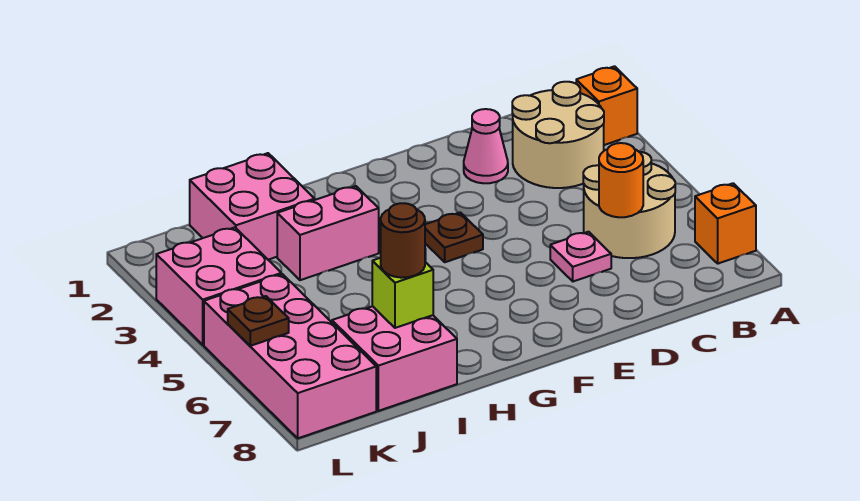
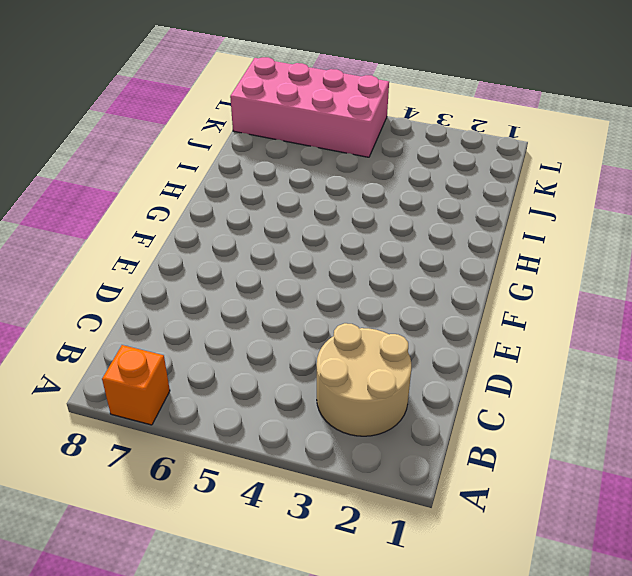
none -> orange 1x1 brick [576,66,637,145]
none -> tan 2x2 round brick [583,152,675,258]
none -> pink 1x1 cone [464,109,508,183]

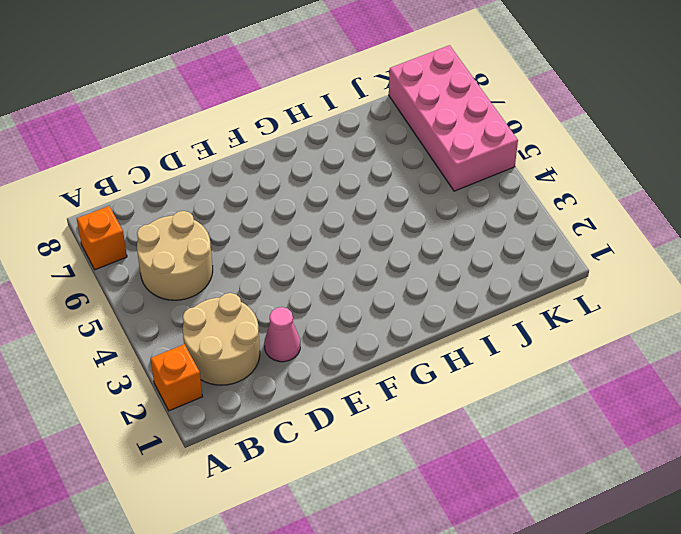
none -> pink 1x1 plate [550,232,611,282]
none -> brown 1x1 plate [425,212,483,262]
none -> pink 1x2 brick [277,186,379,280]

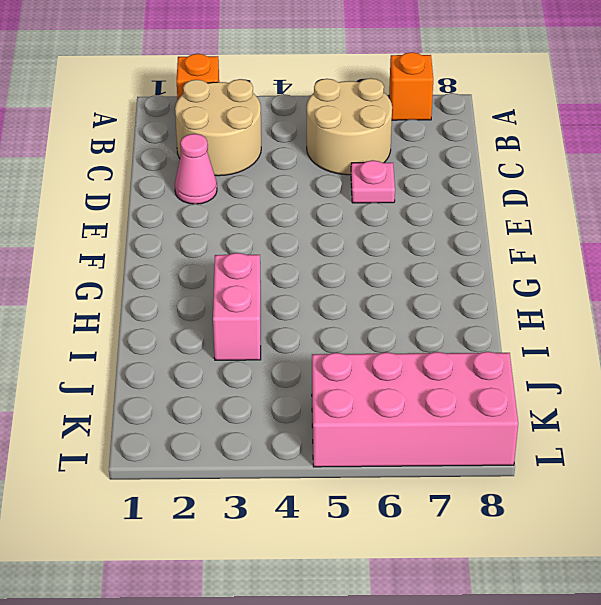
none -> brown 1x1 plate [425,212,483,262]
none -> pink 2x2 brick [190,153,315,260]
none -> pink 2x2 brick [332,306,457,411]

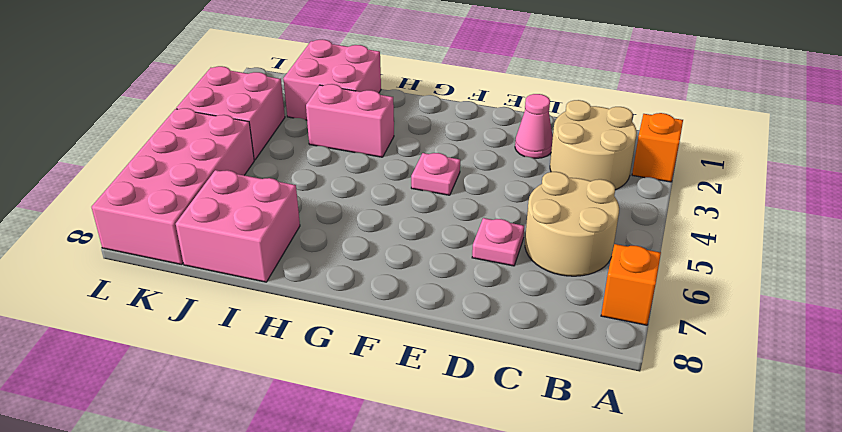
pink 1x1 plate [411,153,460,195] -> brown 1x1 plate [425,212,483,262]
none -> orange 1x1 round brick [599,143,643,217]
none -> lime 1x1 brick [372,258,433,328]
none -> brown 1x1 plate [228,296,289,346]

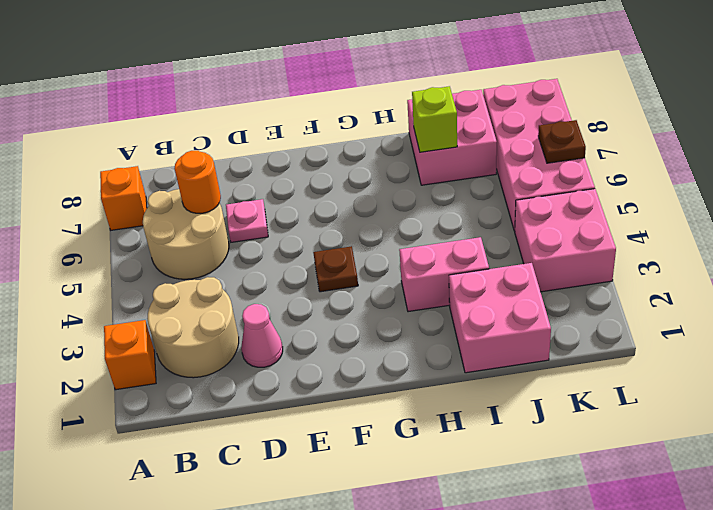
none -> brown 1x1 round brick [381,203,425,278]

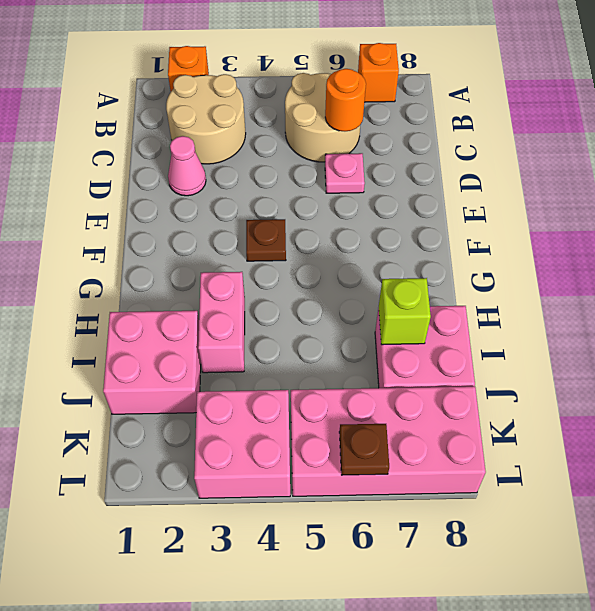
none -> brown 1x1 round brick [381,203,425,278]

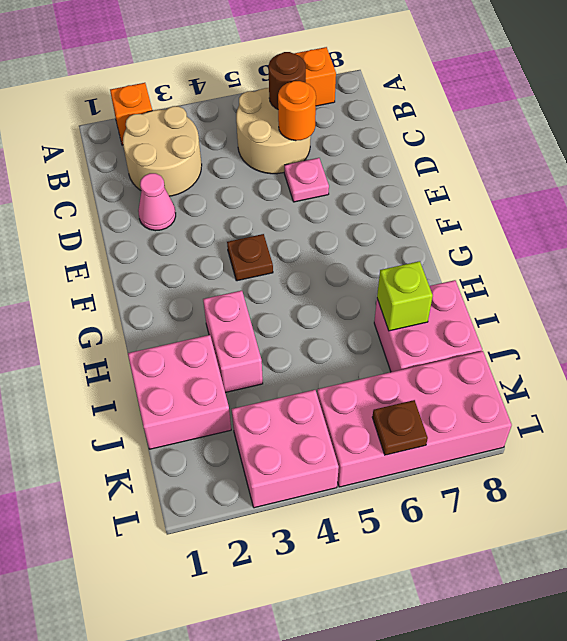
brown 1x1 round brick [268,52,306,109] -> brown 1x1 round brick moved to [381,203,425,278]

